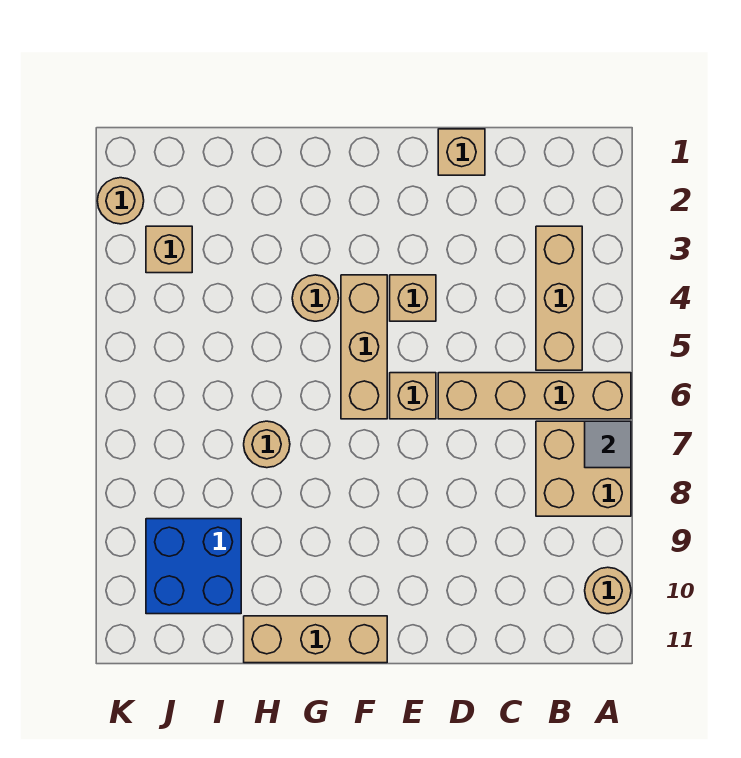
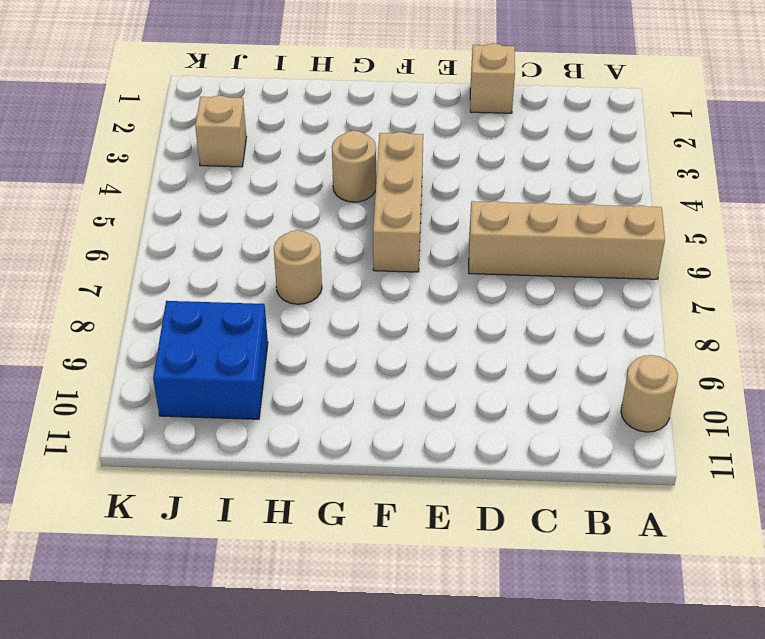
none -> tan 2x2 brick [536,421,631,516]
none -> tan 1x3 brick [536,226,582,370]
none -> tan 1x1 brick [390,275,436,321]

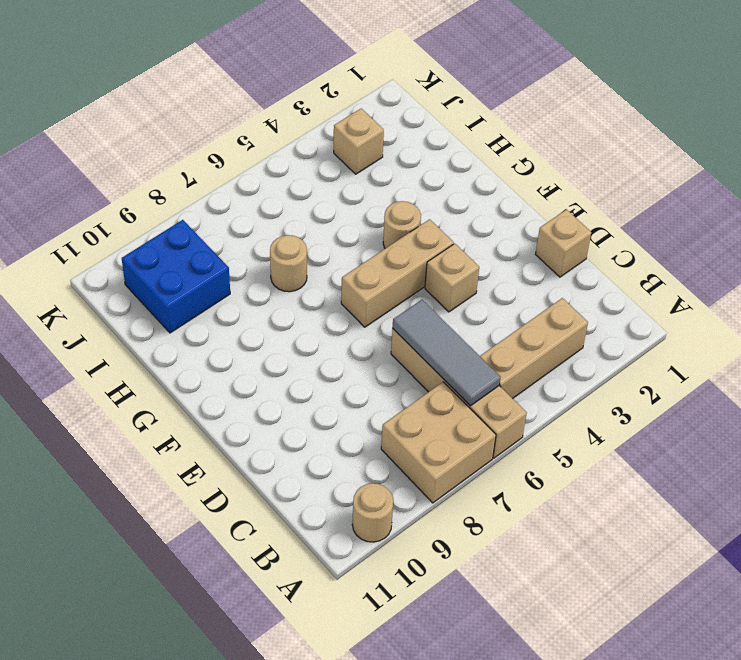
grey 1x3 tile [393,300,501,406] -> none
none -> tan 1x1 brick [390,373,436,419]
none -> tan 1x3 brick [244,616,387,663]
none -> tan 1x1 round brick [97,178,144,224]

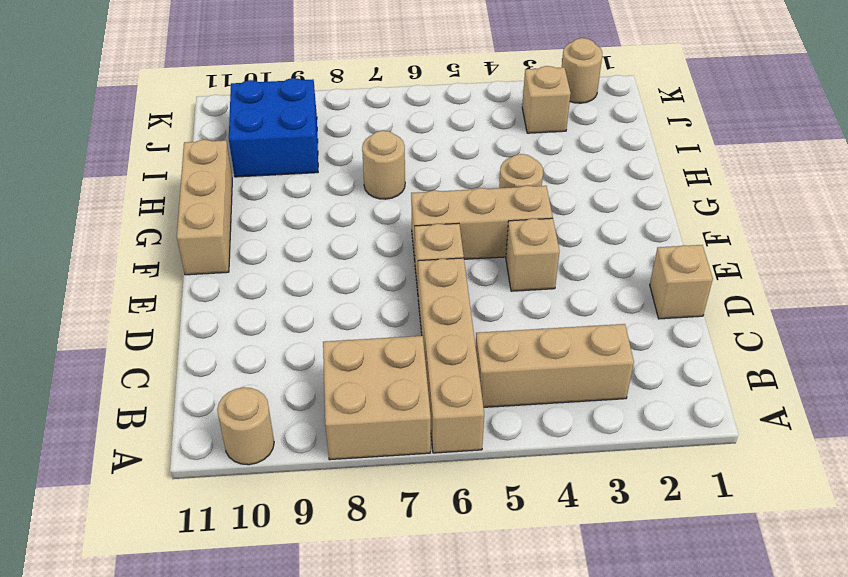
none -> grey 1x1 tile [585,421,631,468]

